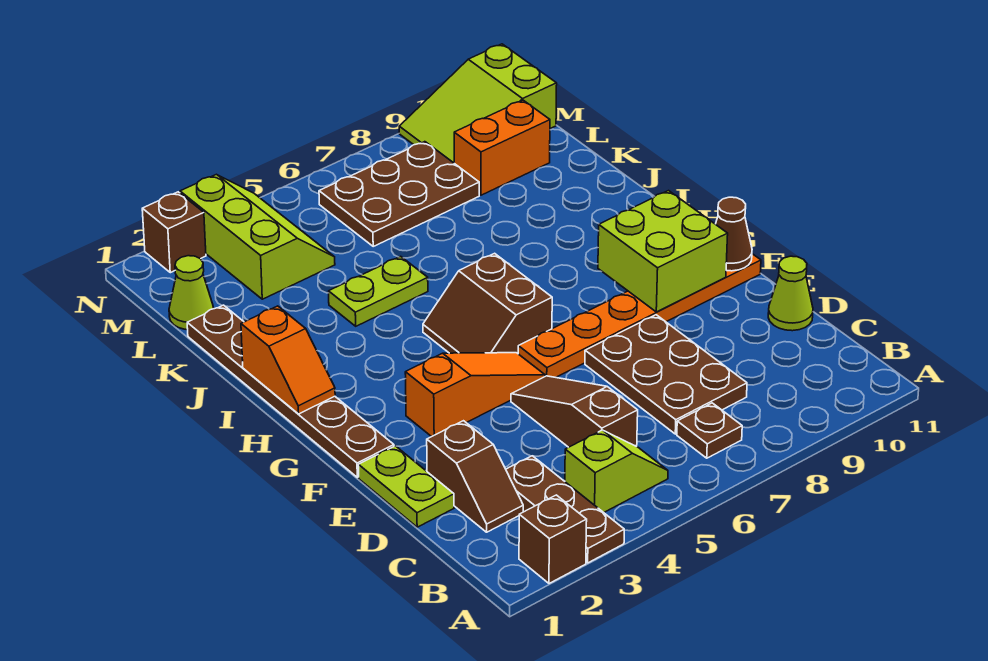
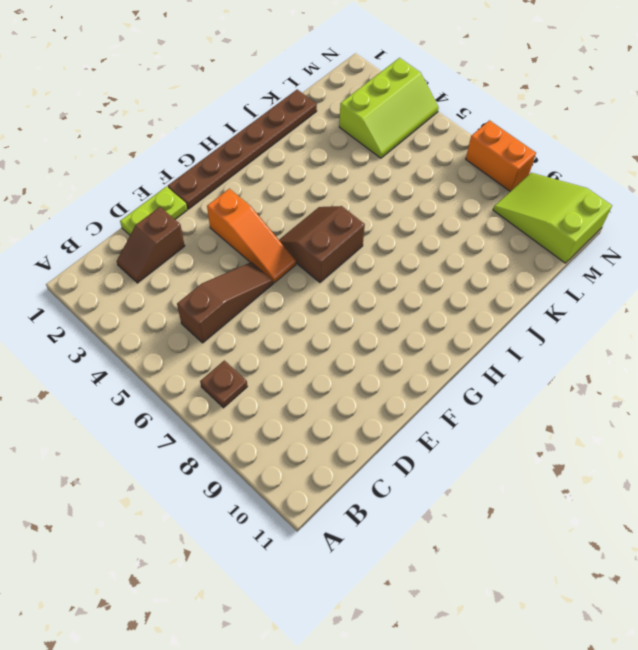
orange 1x2 brick [466,120,536,191] -> orange 1x2 brick moved to [454,100,550,195]
none -> brown 1x1 brick [519,495,587,583]
none -> brown 1x3 plate [506,456,624,563]
none -> lime 1x2 slope [565,430,668,512]

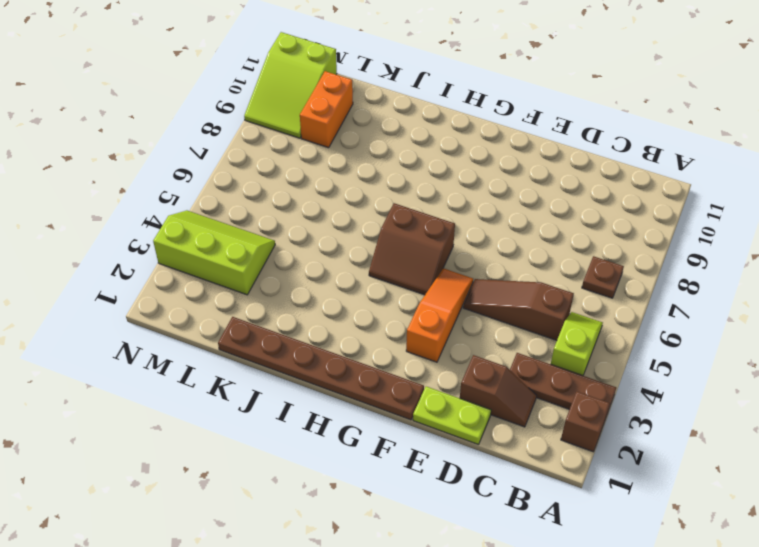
none -> brown 2x3 plate [585,315,747,434]
none -> lime 1x1 cone [768,256,813,331]
none -> orange 1x6 plate [518,254,761,377]

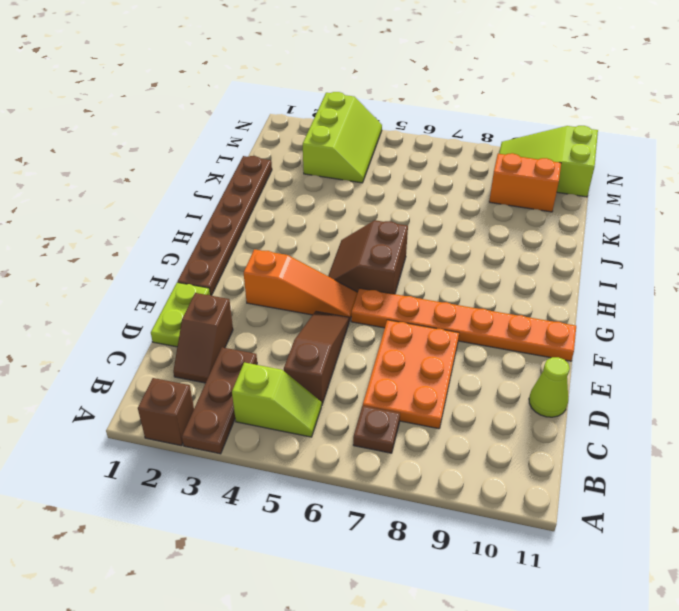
orange 2x3 plate [363,320,459,429] -> brown 2x3 plate [585,315,747,434]
none -> lime 1x2 plate [329,256,428,326]
none -> lime 1x1 cone [169,256,214,330]
none -> brown 2x3 plate [319,142,479,246]

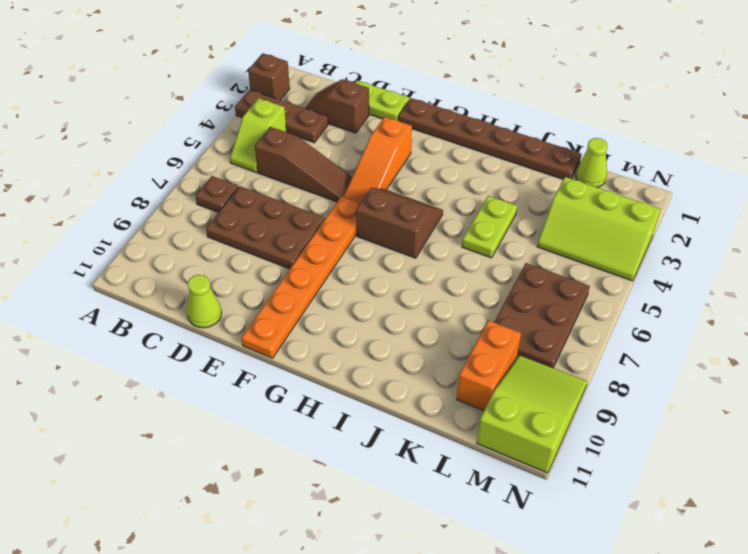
none -> brown 1x1 brick [142,192,206,273]
none -> lime 2x2 brick [598,191,728,312]
none -> brown 1x1 cone [716,197,752,271]

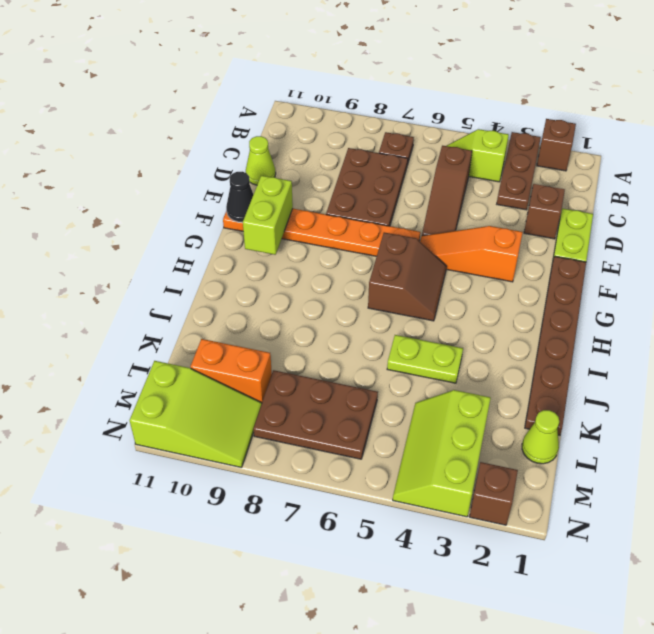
lime 1x2 brick [243,176,293,255] -> lime 2x2 brick [598,191,728,312]
black 1x1 cone [226,172,254,222] -> brown 1x1 cone [716,197,752,271]
none -> orange 1x2 slope [241,306,335,414]

